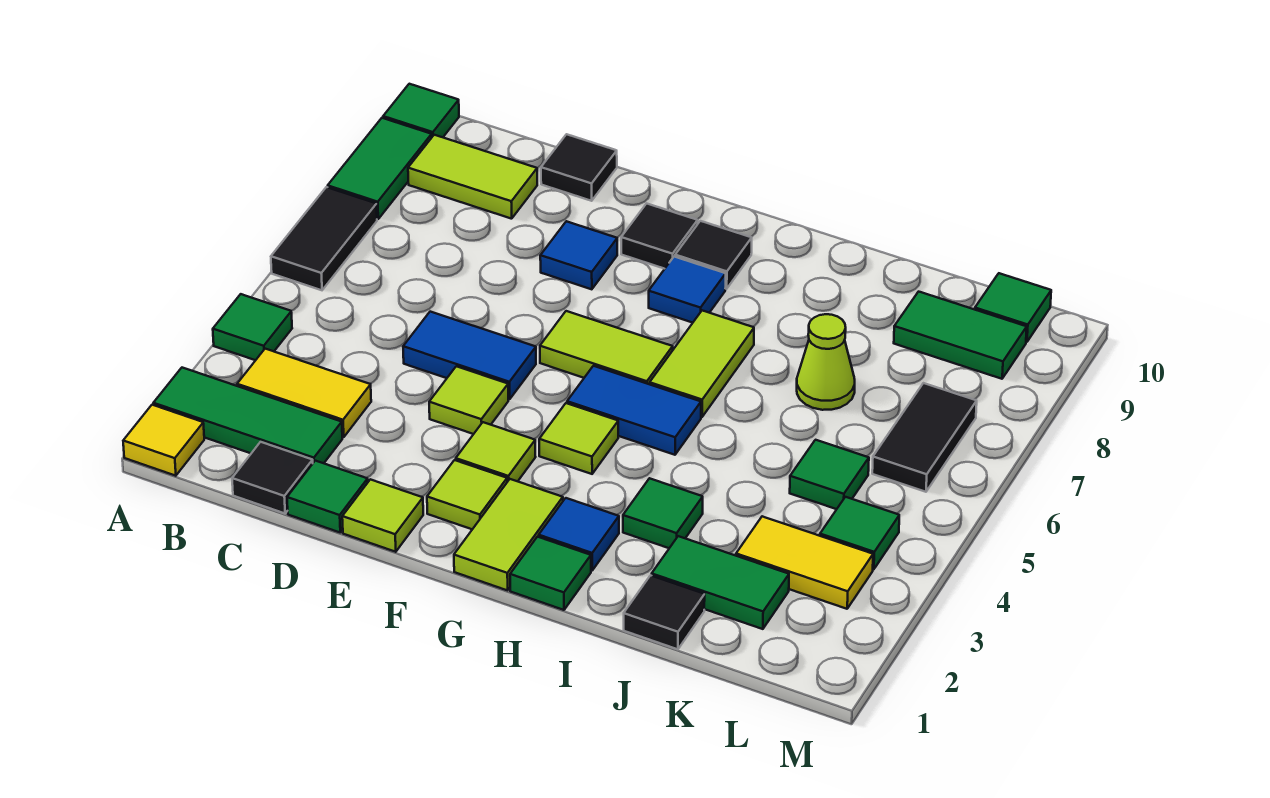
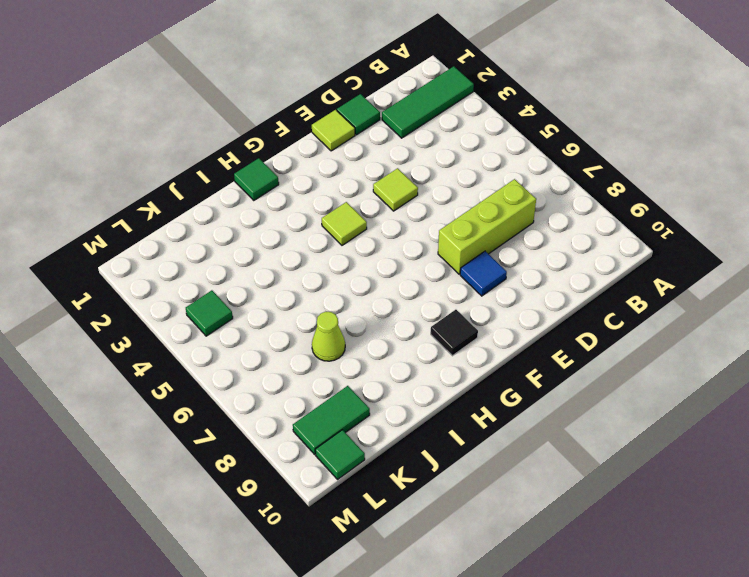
lime 1x3 brick [438,179,536,274] -> none
none -> yellow 1x1 tile [123,405,204,476]
none -> green 1x1 tile [213,294,292,360]
none -> black 1x2 tile [271,187,377,290]
none -> green 1x2 tile [328,118,432,219]

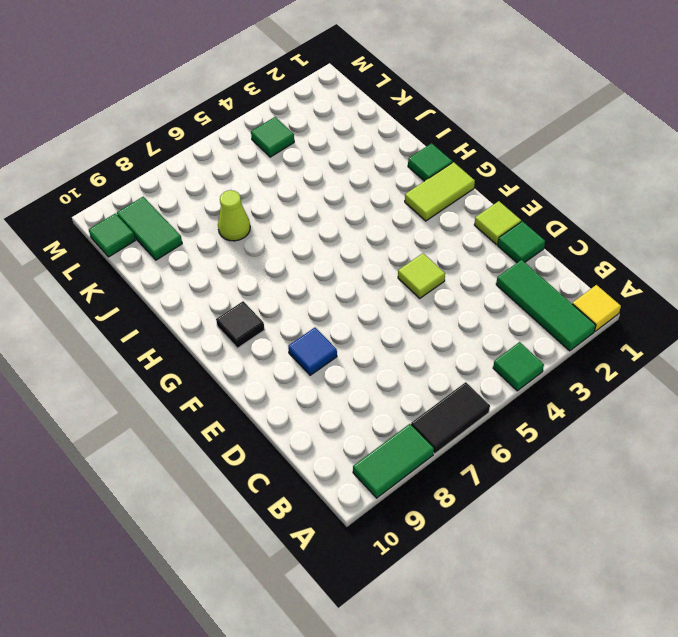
none -> green 1x1 tile [383,84,459,137]
none -> yellow 1x2 tile [237,349,371,437]
none -> lime 1x2 tile [408,135,537,219]
none -> black 1x1 tile [232,442,313,513]

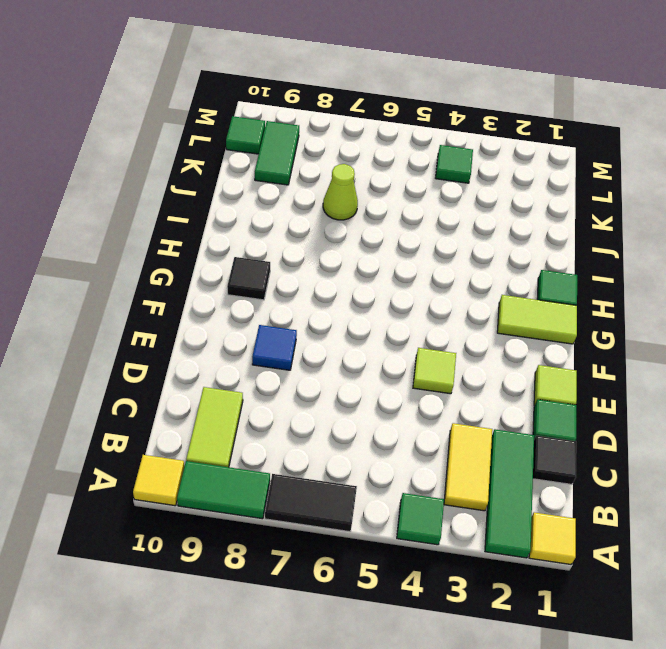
yellow 1x1 tile [133,455,184,506] -> green 1x1 tile [383,84,459,137]
none -> blue 1x2 tile [403,312,536,399]
none -> black 1x1 tile [541,134,617,201]
none -> lime 1x1 tile [427,460,507,529]
none -> lime 1x1 tile [456,422,535,482]

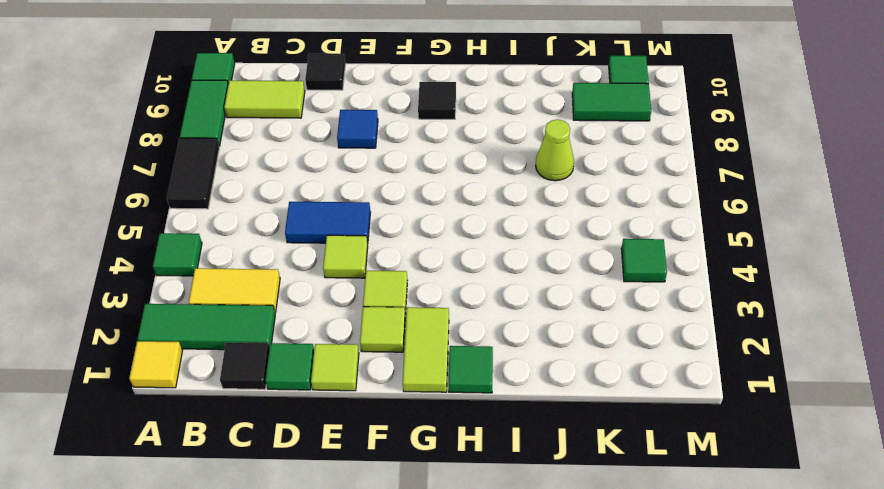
none -> lime 1x2 tile [540,311,673,384]
none -> black 1x1 tile [621,203,698,269]
none -> lime 1x1 tile [539,403,618,474]
none -> blue 1x2 tile [567,366,701,455]

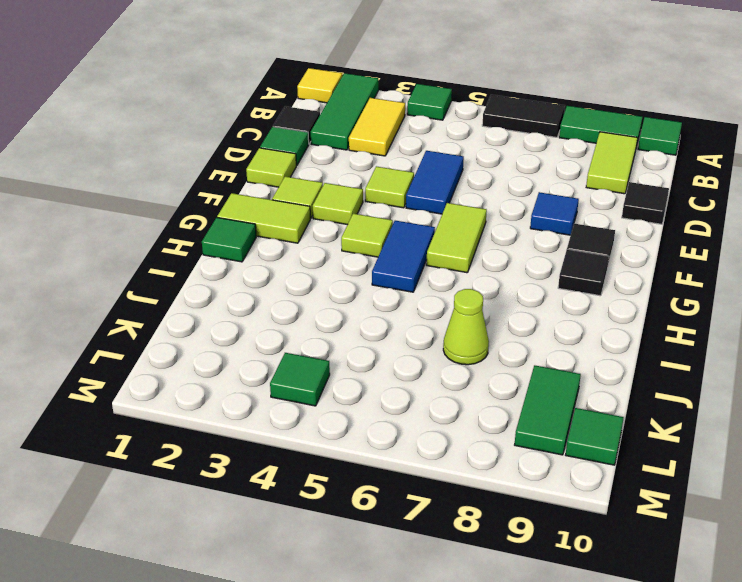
none -> blue 1x1 tile [649,257,726,323]
none -> blue 1x1 tile [539,498,619,570]
none -> lime 1x2 tile [650,311,754,417]
none -> green 1x1 tile [623,478,703,548]

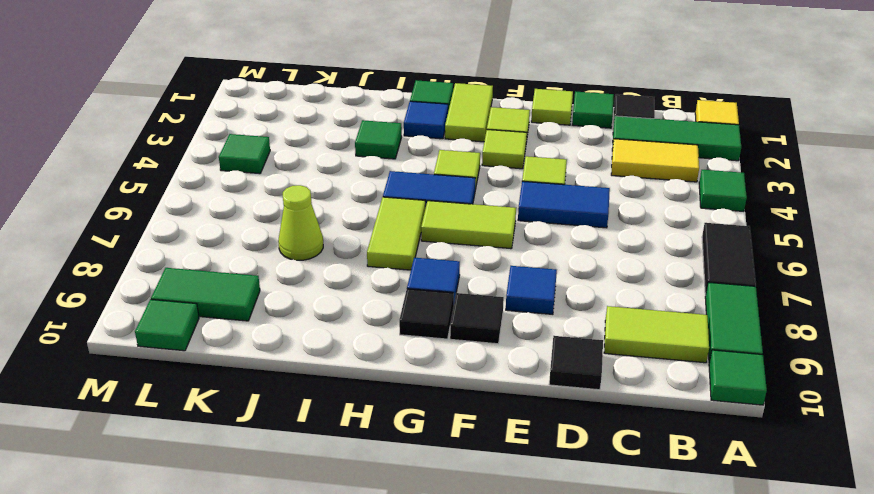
none -> black 1x1 tile [624,575,705,649]
none -> green 1x2 tile [652,536,789,629]
none -> yellow 1x2 tile [736,516,873,609]
none -> green 1x1 tile [790,440,869,509]

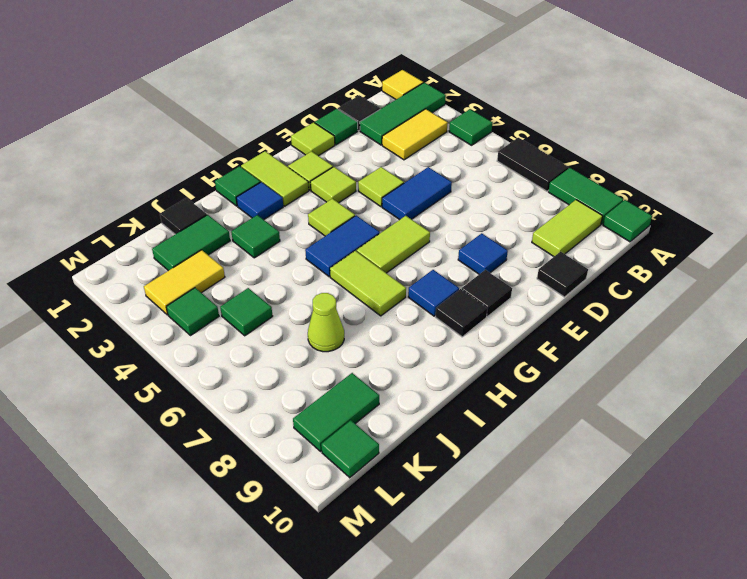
none -> black 1x2 tile [872,383,977,492]

